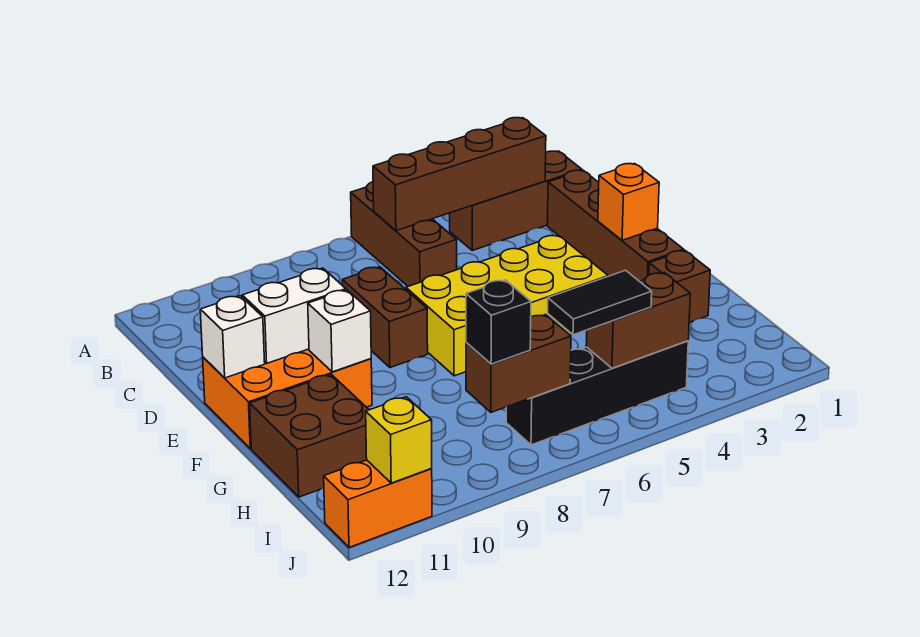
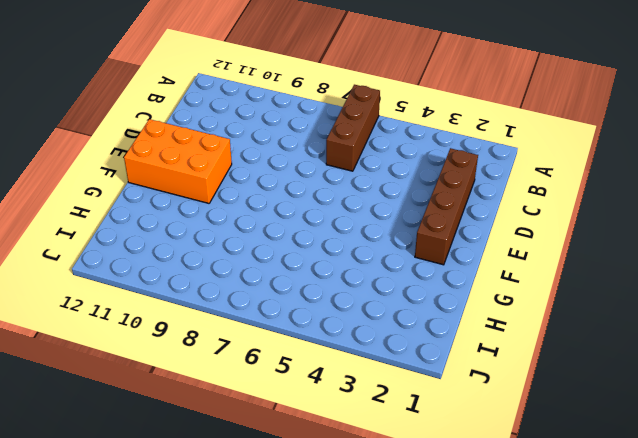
none -> brown 1x3 brick [450,151,582,250]
none -> brown 1x2 brick [342,267,428,368]
none -> yellow 2x4 brick [406,235,608,376]

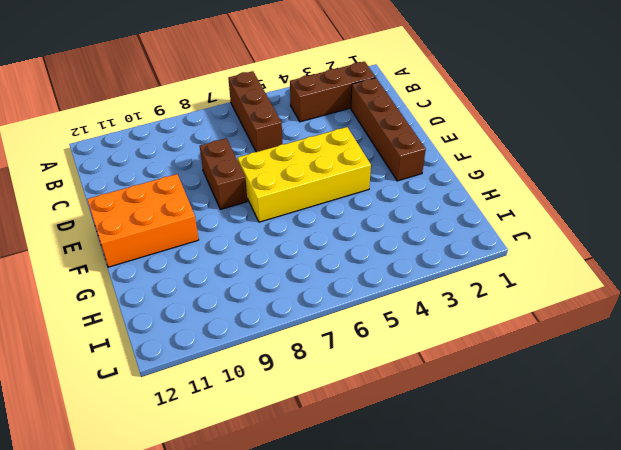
none -> brown 1x1 brick [649,250,710,322]
none -> brown 2x2 brick [250,374,369,497]
none -> black 1x4 brick [506,341,688,445]

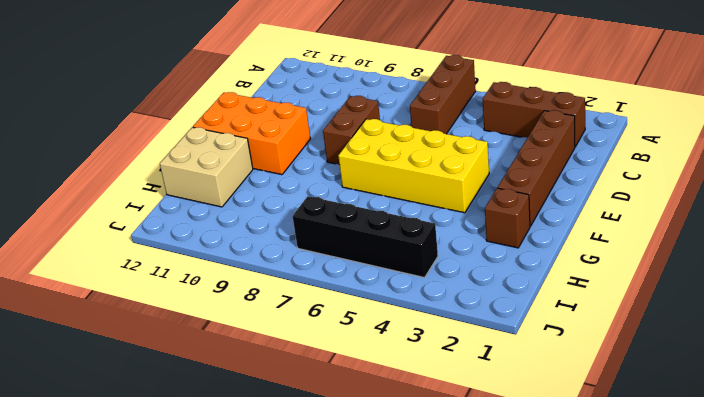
tan 2x2 brick [160,127,253,207] -> brown 2x2 brick [250,374,369,497]
none -> orange 1x2 brick [324,460,432,547]
none -> brown 1x4 brick [373,118,546,231]
none -> orange 1x1 brick [598,164,659,240]

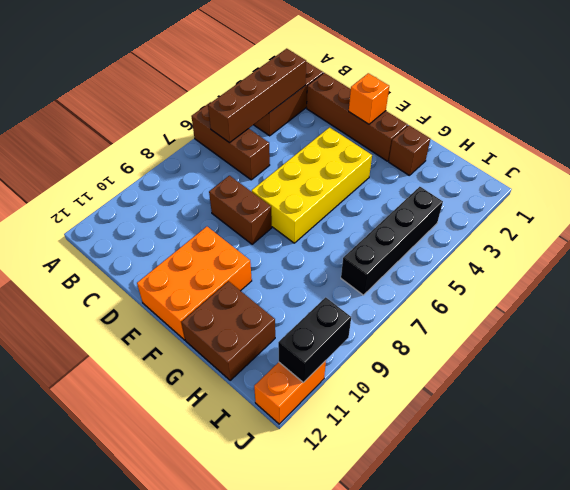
black 1x2 brick [278,297,351,383] -> yellow 1x1 brick [366,397,432,483]
none -> white 1x2 brick [242,268,346,363]
none -> white 1x1 brick [200,296,265,378]
none -> white 1x1 brick [308,290,371,372]

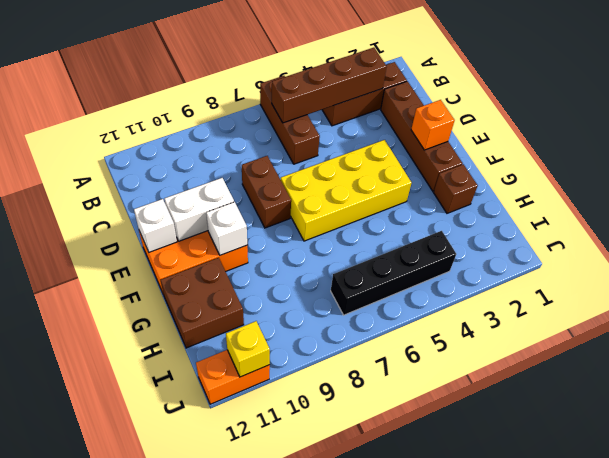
none -> brown 1x2 brick [586,273,690,368]
none -> brown 1x2 brick [466,315,571,412]
none -> black 1x2 tile [548,270,652,335]

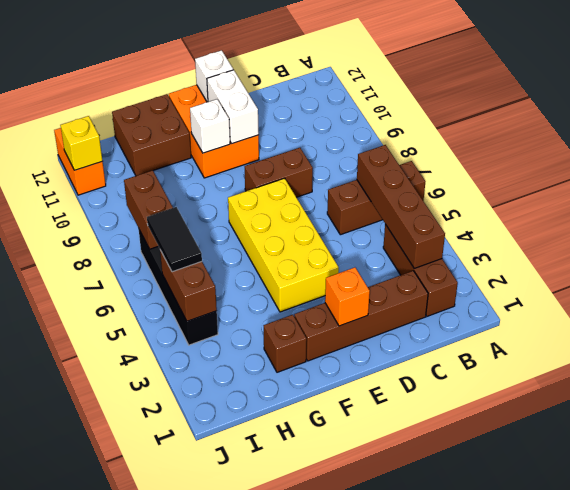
none -> black 1x1 brick [466,280,531,364]

